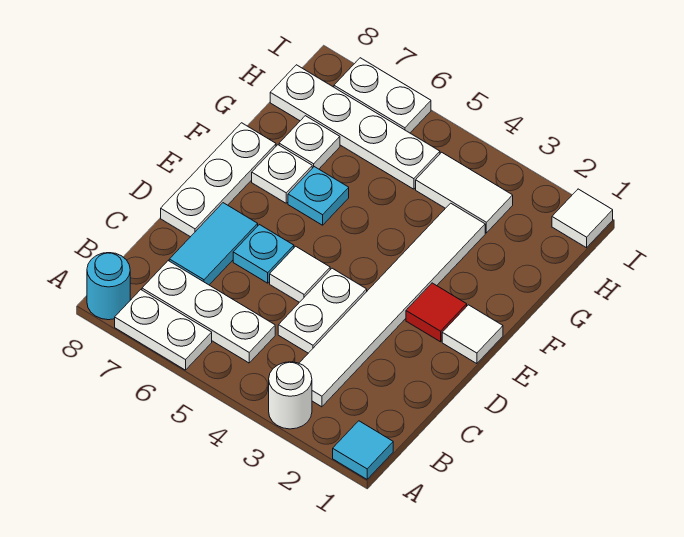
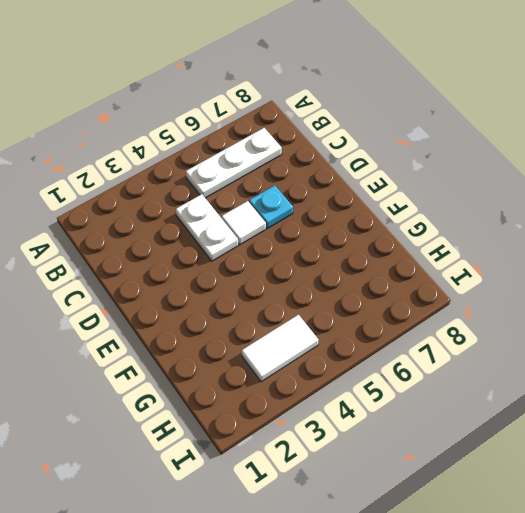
none -> cyan 1x1 tile [333,421,393,479]
none -> white 1x1 round brick [269,362,312,429]
none -> white 1x2 plate [115,290,212,370]

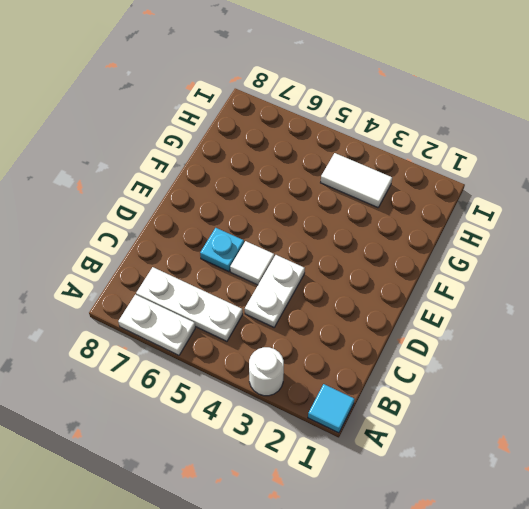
none -> cyan 1x1 round brick [87,253,130,320]
none -> white 1x6 tile [299,203,485,407]
none -> cyan 1x2 tile [169,203,258,285]

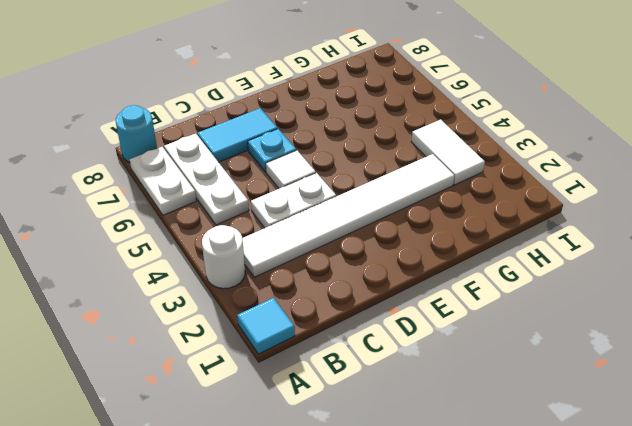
none -> white 1x3 plate [161,123,276,237]
none -> white 1x1 tile [442,305,503,364]
none -> red 1x1 tile [406,283,467,342]

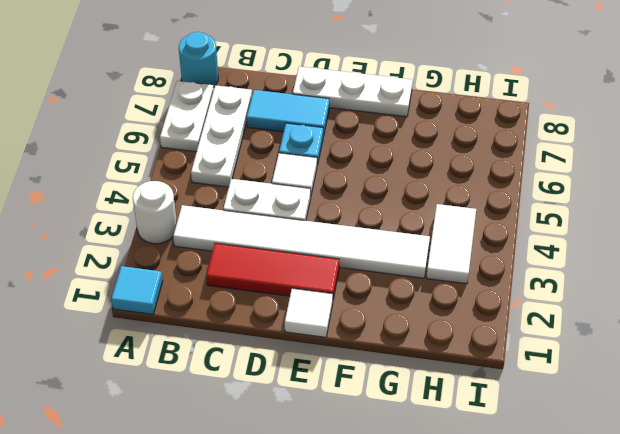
red 1x3 tile [206,243,339,300] -> red 1x1 tile [406,283,467,342]
none -> cyan 1x1 plate [288,167,349,225]
none -> white 1x1 plate [252,145,312,203]
none -> white 1x1 plate [279,116,340,169]

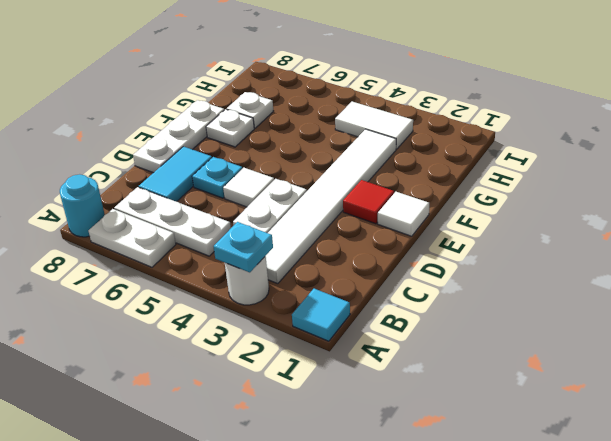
cyan 1x1 plate [214,222,273,272] -> cyan 1x1 plate moved to [288,167,349,225]
none -> white 1x4 plate [270,65,440,189]
none -> white 1x1 tile [552,189,613,248]
none -> white 1x2 plate [334,58,431,133]

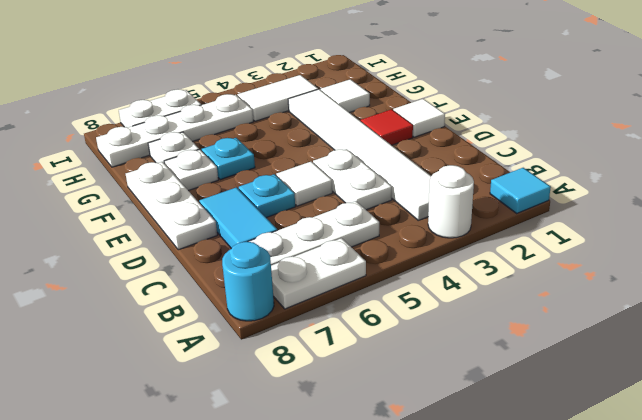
white 1x1 tile [321,79,370,113] -> white 1x1 tile moved to [552,189,613,248]

